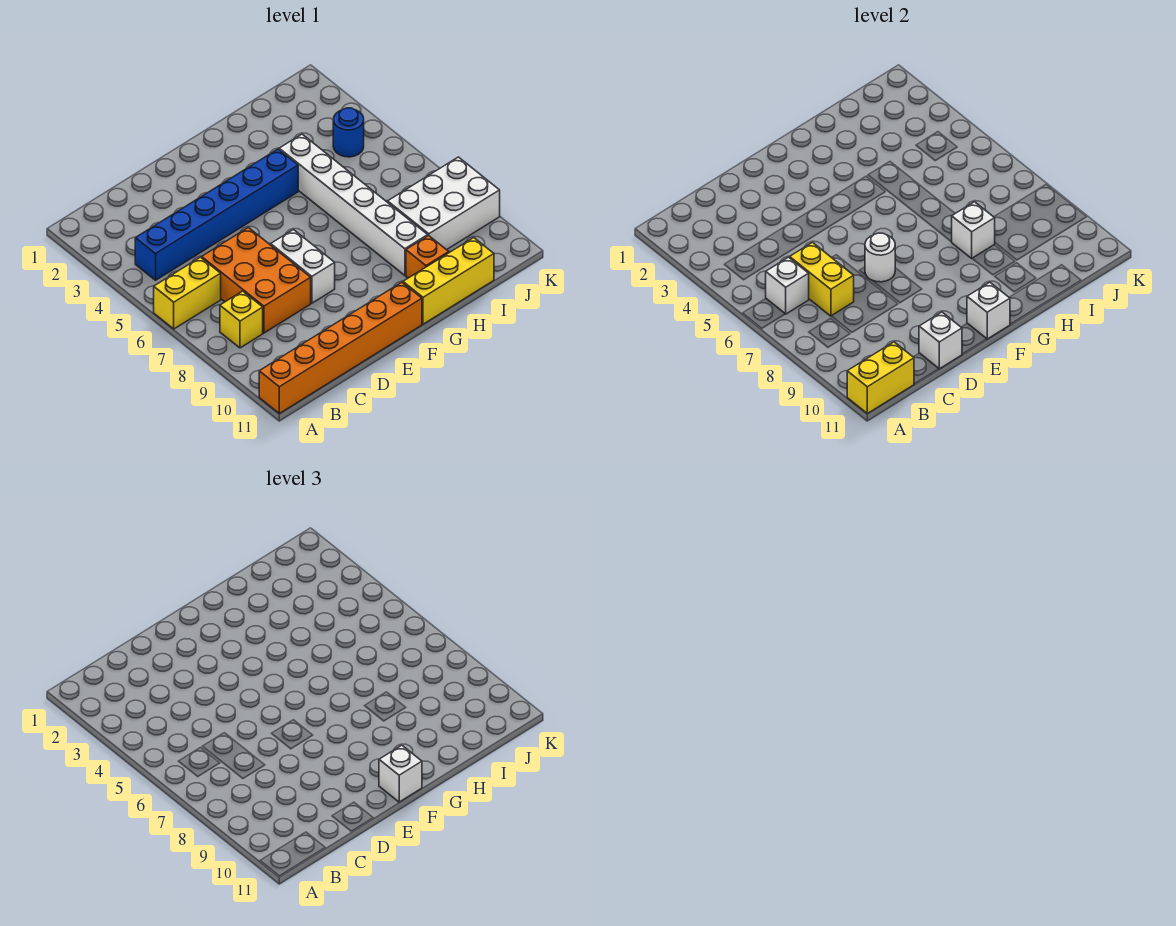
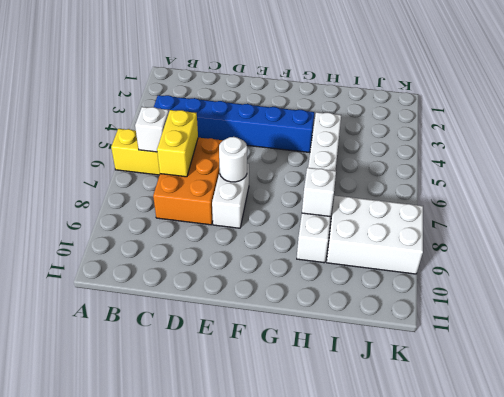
none -> orange 1x6 brick [259,282,422,413]
none -> yellow 1x1 brick [220,291,263,348]
none -> yellow 1x3 brick [403,238,494,324]

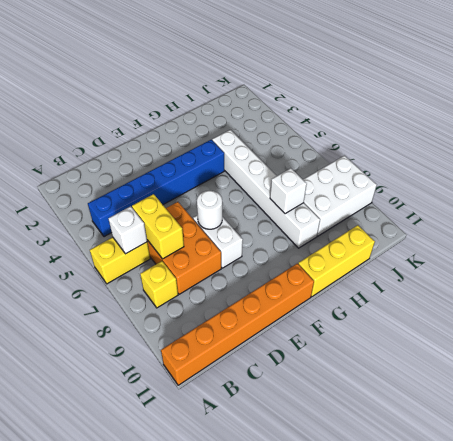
none -> orange 1x1 brick [406,236,449,278]
none -> blue 1x1 round brick [333,108,364,157]
none -> yellow 1x2 brick [847,342,914,413]

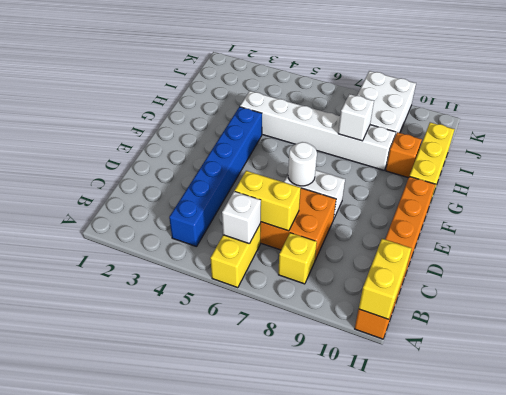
none -> blue 1x1 round brick [333,108,364,157]
none -> white 1x1 brick [919,312,962,369]
none -> white 1x1 brick [967,282,1010,339]

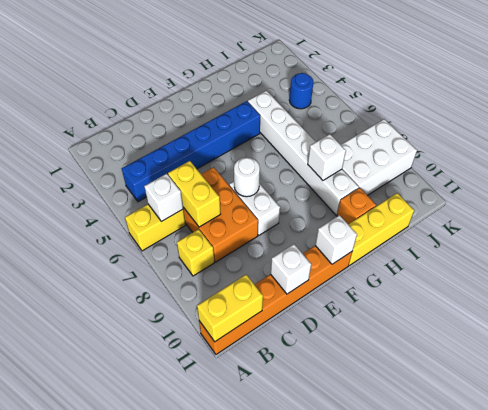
none -> white 1x1 brick [379,745,422,802]

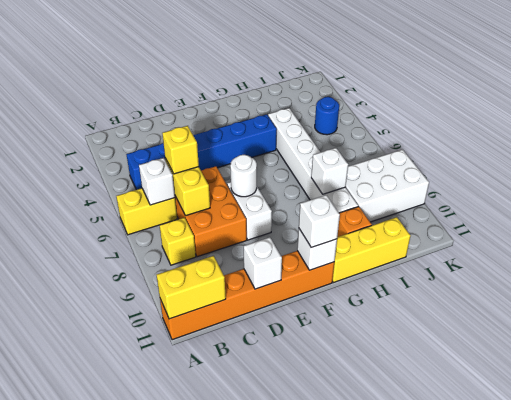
yellow 1x1 brick [162,126,199,174] -> none

